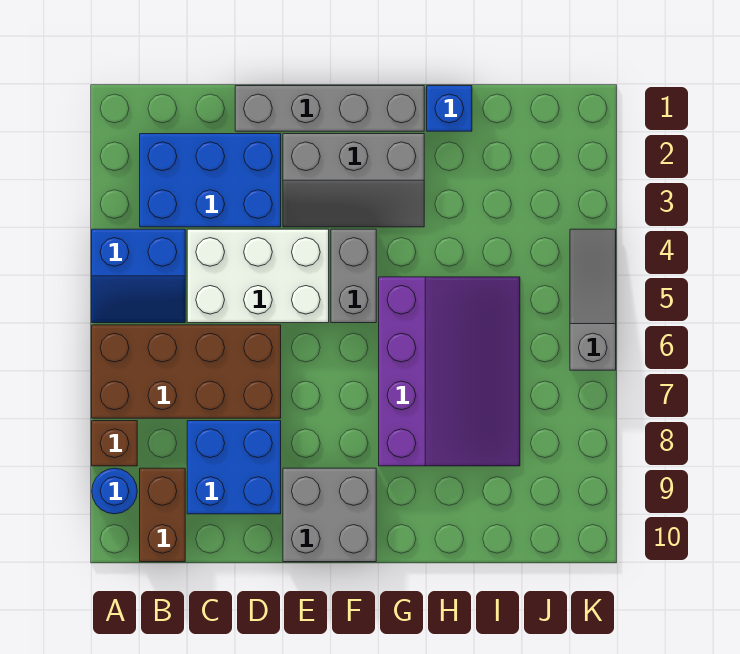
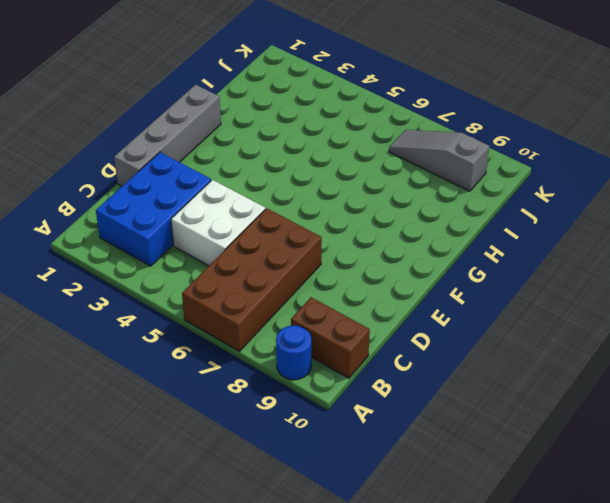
white 2x2 brick [171,180,265,266] -> white 2x3 brick [187,229,329,323]
grey 1x3 slope [389,130,489,191] -> grey 1x3 slope moved to [570,229,616,370]
none -> blue 2x2 slope [92,229,185,323]
none -> brown 1x1 brick [92,421,137,466]
none -> blue 2x2 brick [187,421,281,514]

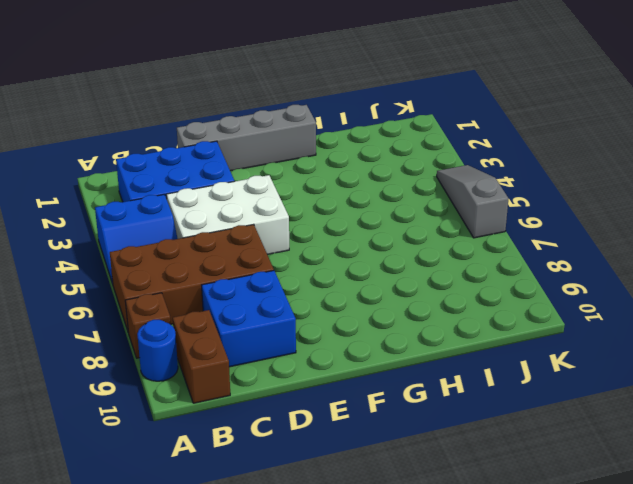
none -> grey 2x3 slope [283,134,424,227]
none -> grey 2x2 brick [283,468,376,562]
none -> grey 1x2 brick [331,229,376,323]

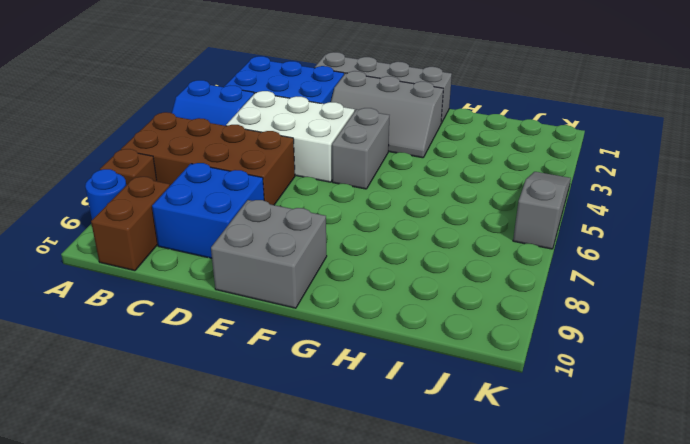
none -> purple 3x4 slope [379,277,520,466]
none -> blue 1x1 brick [427,86,472,131]

